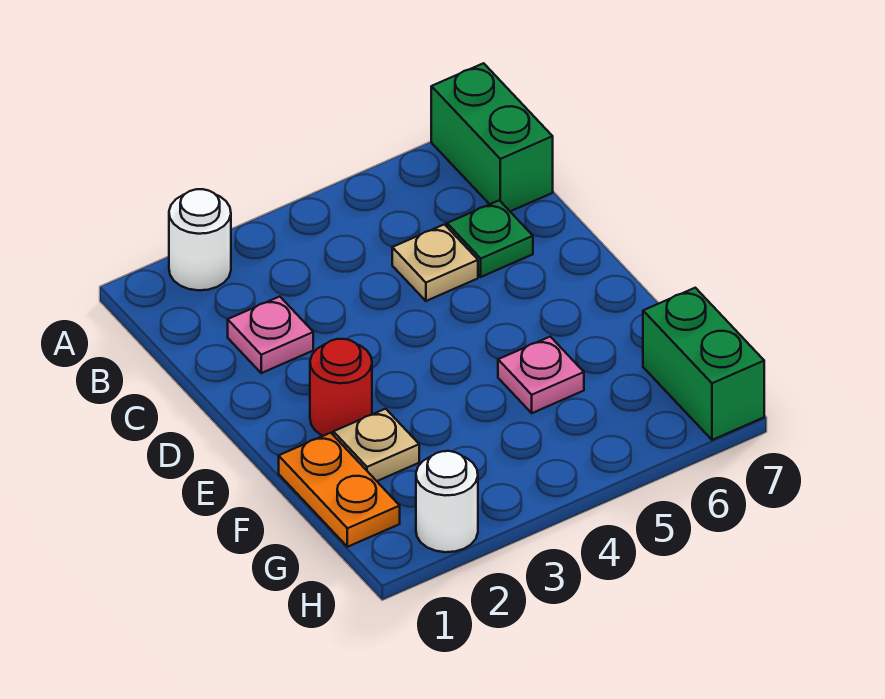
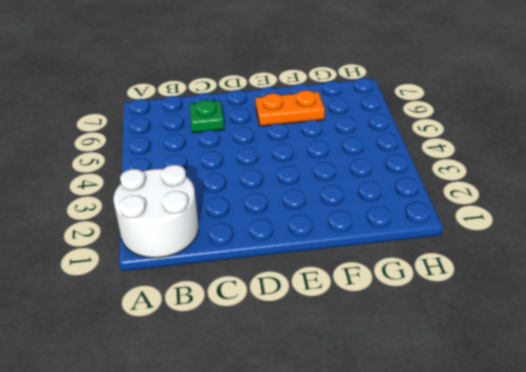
white 2x2 round brick [113,165,199,258] -> white 1x1 round brick [169,189,231,290]
orange 1x2 plate [255,90,325,126] -> orange 1x2 plate moved to [279,433,400,547]
none -> green 1x2 brick [431,63,553,211]
none -> pink 1x1 plate [228,297,313,373]

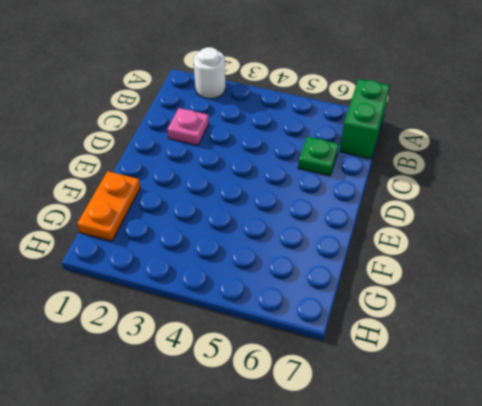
none -> tan 1x1 plate [392,224,478,301]
none -> red 1x1 round brick [310,339,372,436]

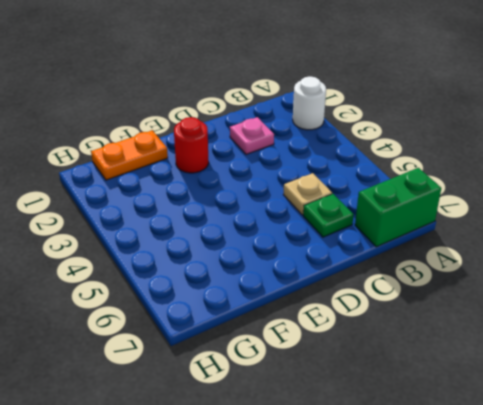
none -> tan 1x1 plate [333,409,419,481]
none -> pink 1x1 plate [498,337,584,413]

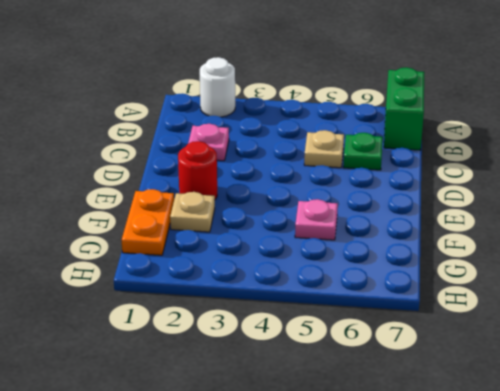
none -> green 1x2 brick [643,288,764,440]
none -> white 1x1 round brick [416,451,478,552]

